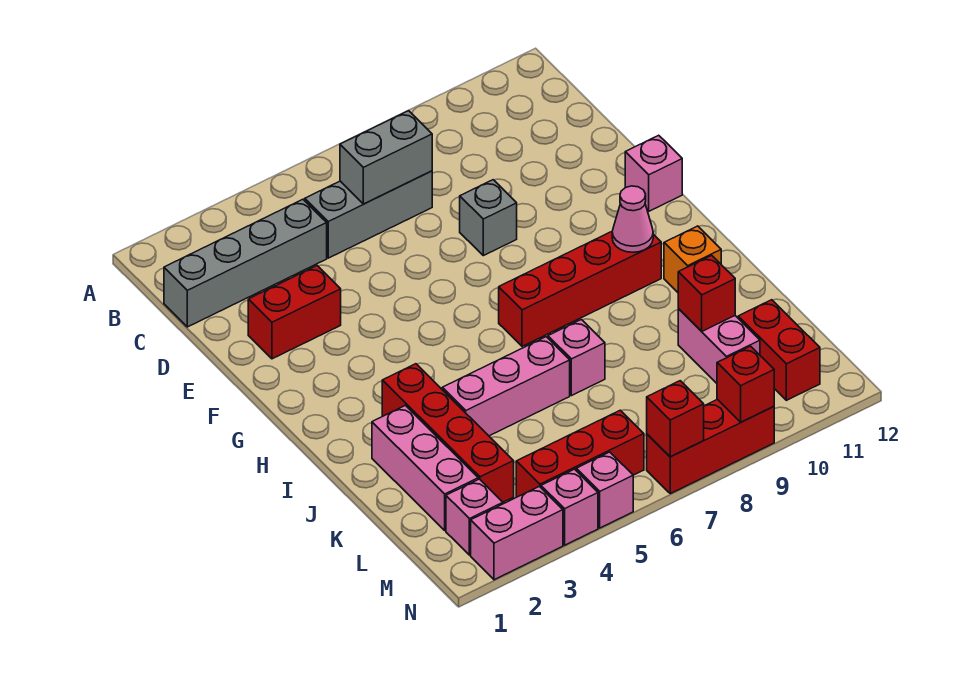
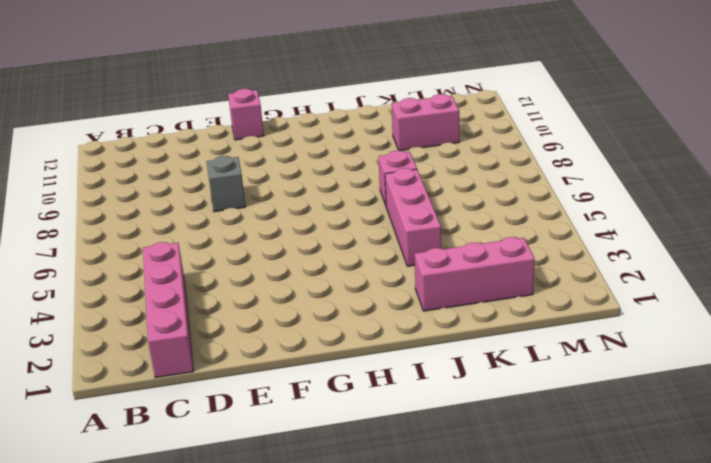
pink 1x4 brick [143,242,194,378] -> grey 1x4 brick [164,199,327,327]
none -> grey 1x3 brick [305,171,432,258]
none -> red 1x2 brick [248,266,341,359]
none -> red 1x4 brick [499,232,661,346]

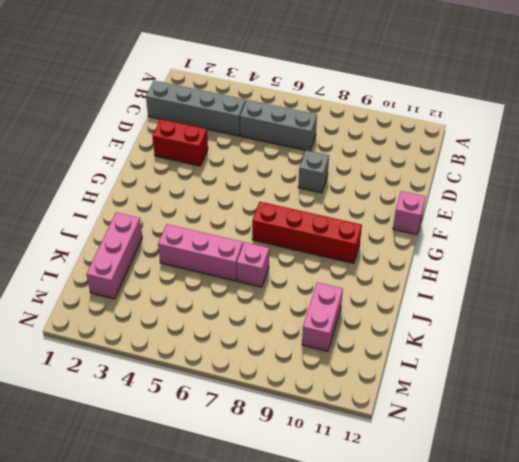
none -> red 1x4 brick [382,364,514,502]
none -> orange 1x1 brick [664,226,721,292]
none -> red 1x2 brick [738,300,820,400]

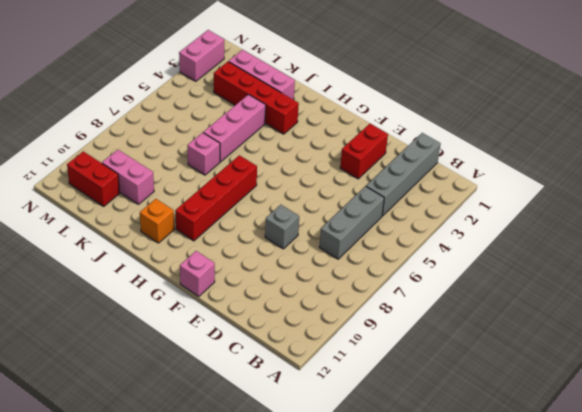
none -> pink 1x1 brick [446,479,503,555]
none -> red 1x3 brick [516,410,644,497]
none -> pink 1x1 brick [541,469,598,545]

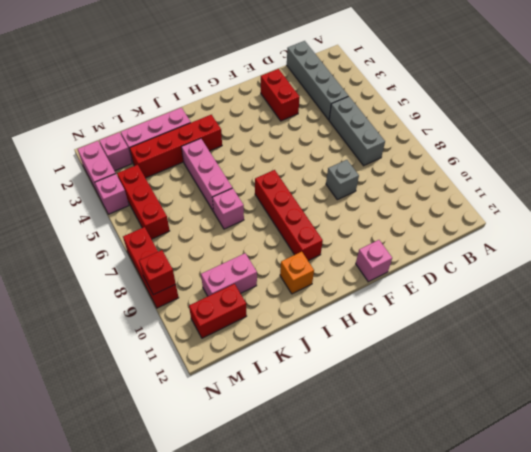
none -> pink 1x1 brick [576,452,633,528]
none -> grey 1x2 brick [340,111,432,204]
none -> pink 1x1 cone [612,186,653,252]

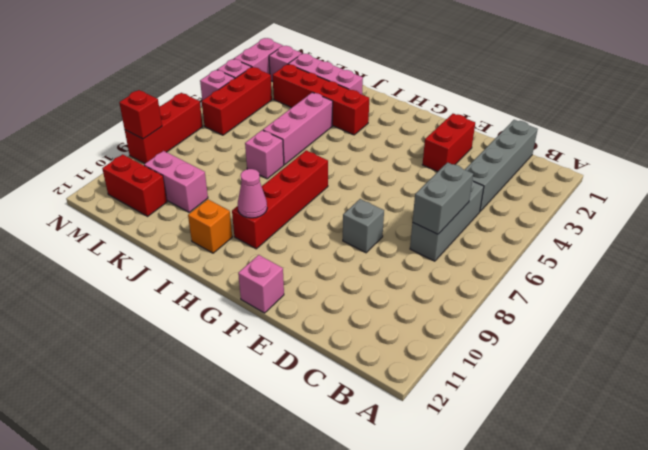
none -> red 1x1 brick [678,255,735,331]
none -> red 1x1 brick [647,381,704,457]

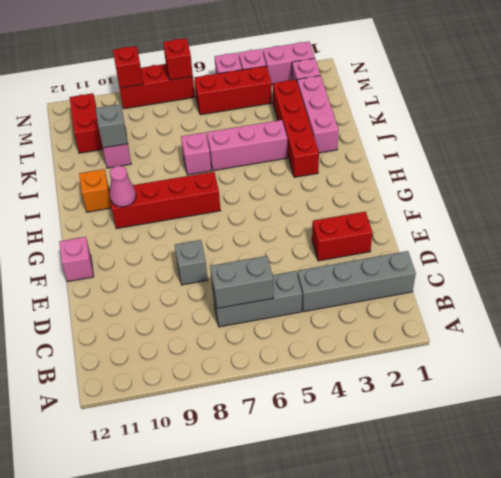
grey 1x1 brick [96,104,128,148] -> red 1x1 brick [678,255,735,331]

